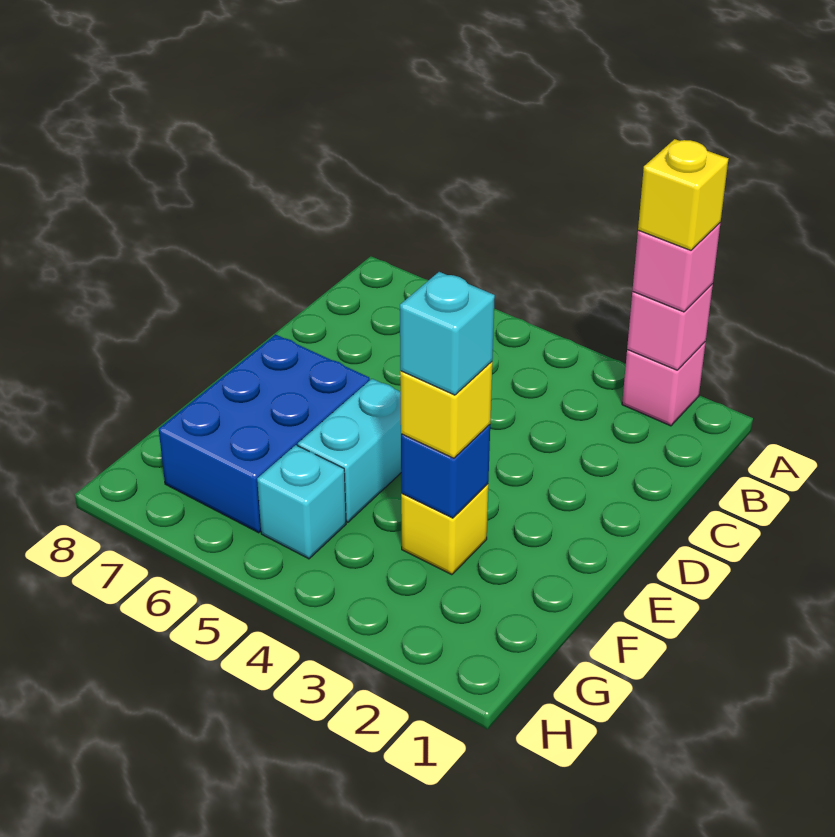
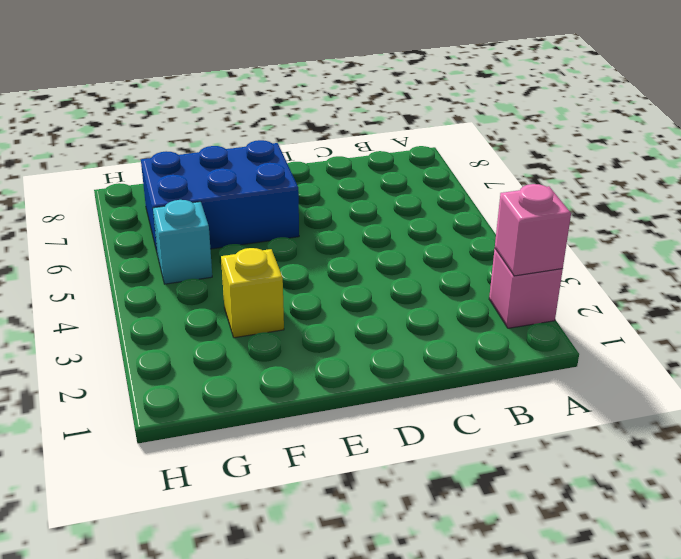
none -> cyan 1x2 brick [298,379,401,522]
none -> blue 1x1 brick [401,425,490,518]

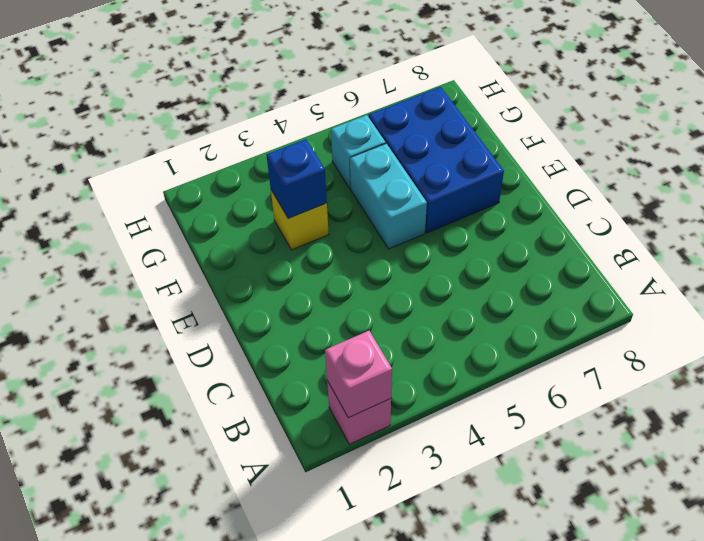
none -> pink 1x1 brick [632,223,720,312]
none -> yellow 1x1 brick [400,362,492,458]

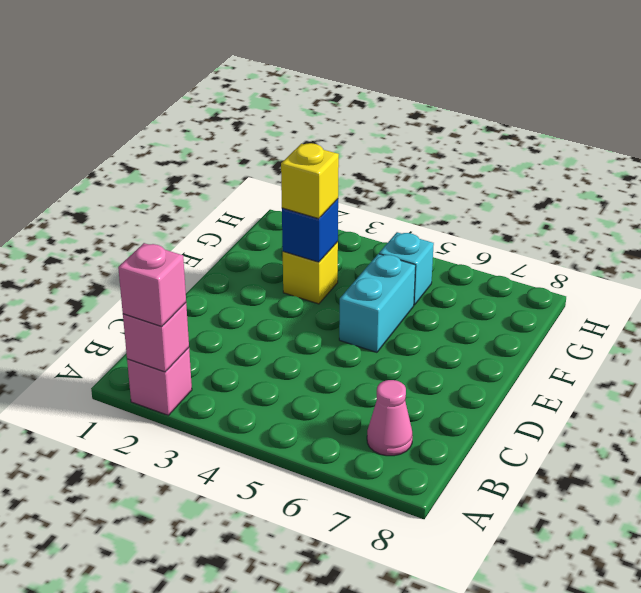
pink 1x1 cone [367,380,413,456] -> none
none -> blue 2x3 brick [159,335,370,533]
none -> yellow 1x1 brick [638,139,728,250]

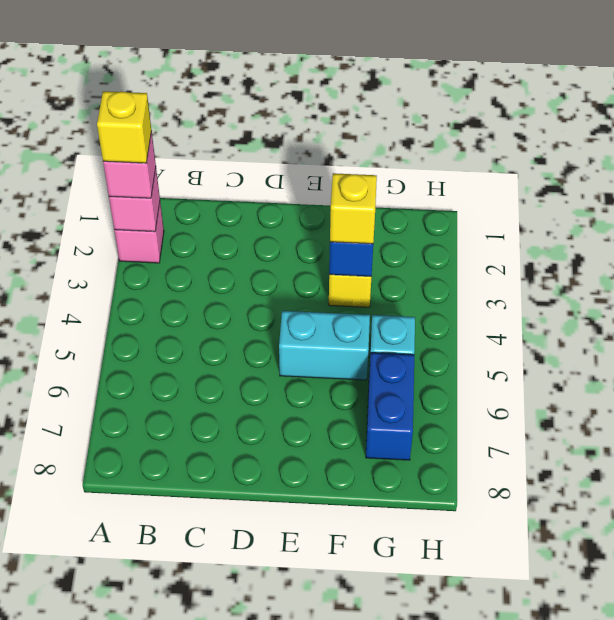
blue 1x2 brick [366,353,414,460] -> blue 2x3 brick [159,335,370,533]
none -> cyan 1x1 brick [400,272,495,395]

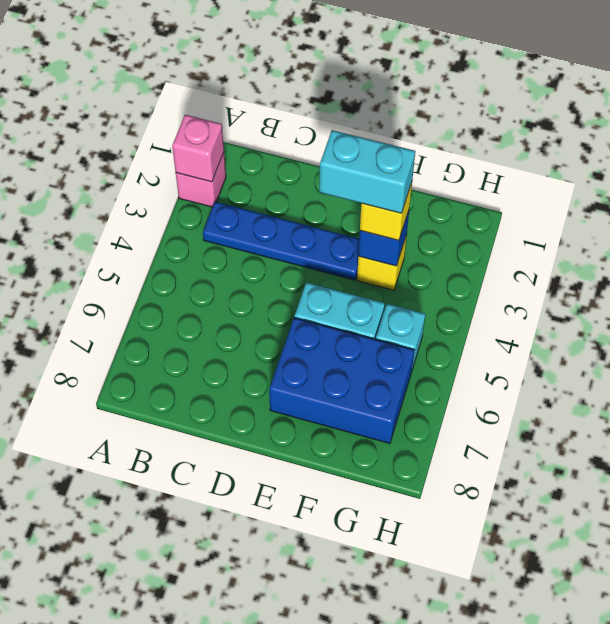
blue 1x4 plate [203,202,359,280] -> none
cyan 1x2 brick [319,130,415,213] -> cyan 1x1 brick [400,272,495,395]
none -> pink 1x1 brick [632,223,720,312]
none -> yellow 1x1 brick [638,139,728,250]

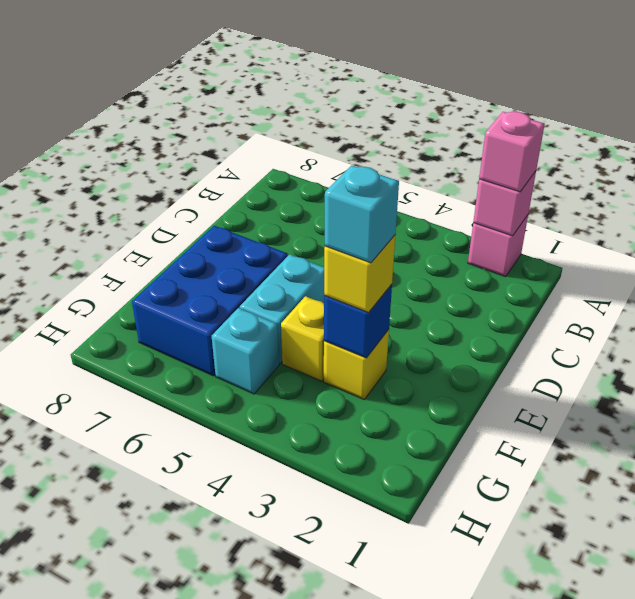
yellow 1x1 brick [281,296,324,381] -> yellow 1x1 brick moved to [638,139,728,250]

